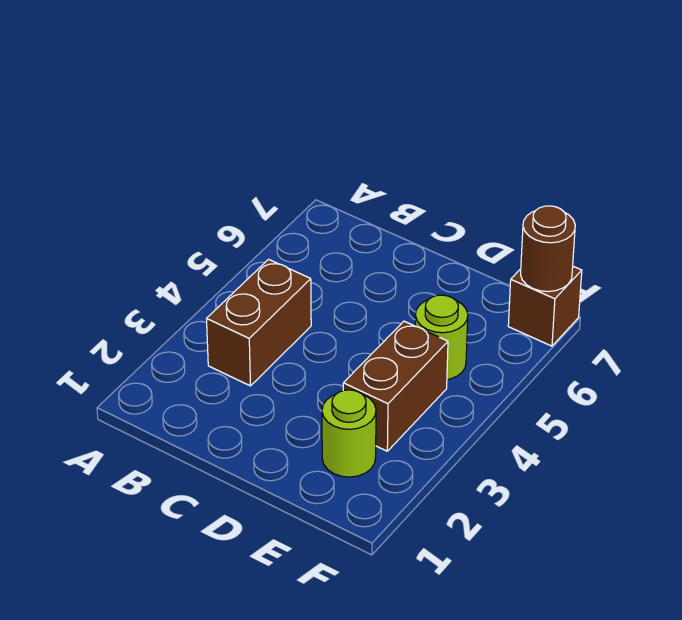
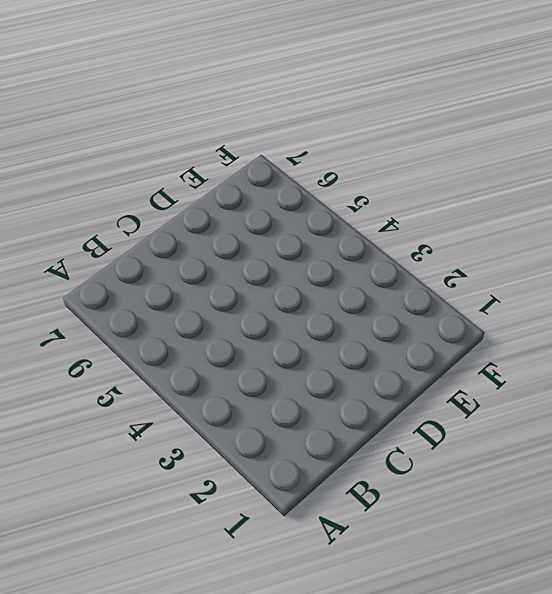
none -> brown 1x2 brick [207,259,311,386]
none -> lime 1x1 round brick [322,390,376,477]

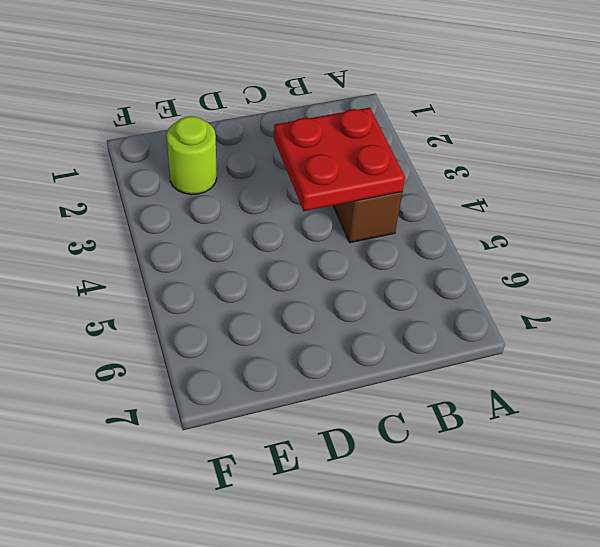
red 2x2 plate [274,108,405,211] -> none
none -> brown 1x2 brick [343,321,448,451]
none -> lime 1x1 round brick [415,295,468,379]

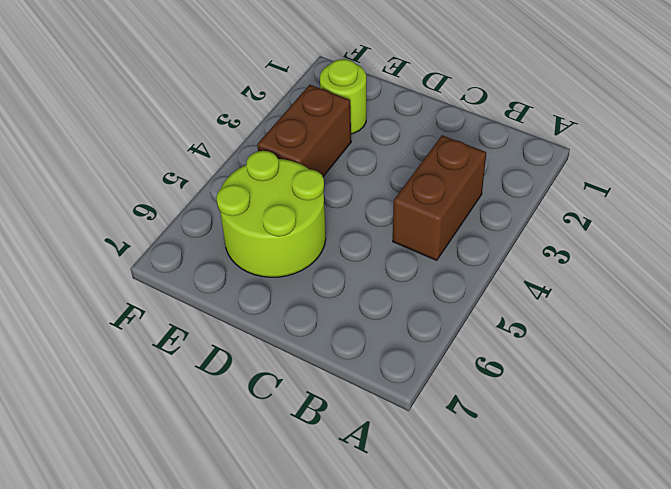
lime 2x2 round brick [216,151,326,277] -> lime 1x1 round brick [415,295,468,379]
none -> brown 1x1 brick [508,266,582,346]
none -> brown 1x1 round brick [521,206,575,292]

